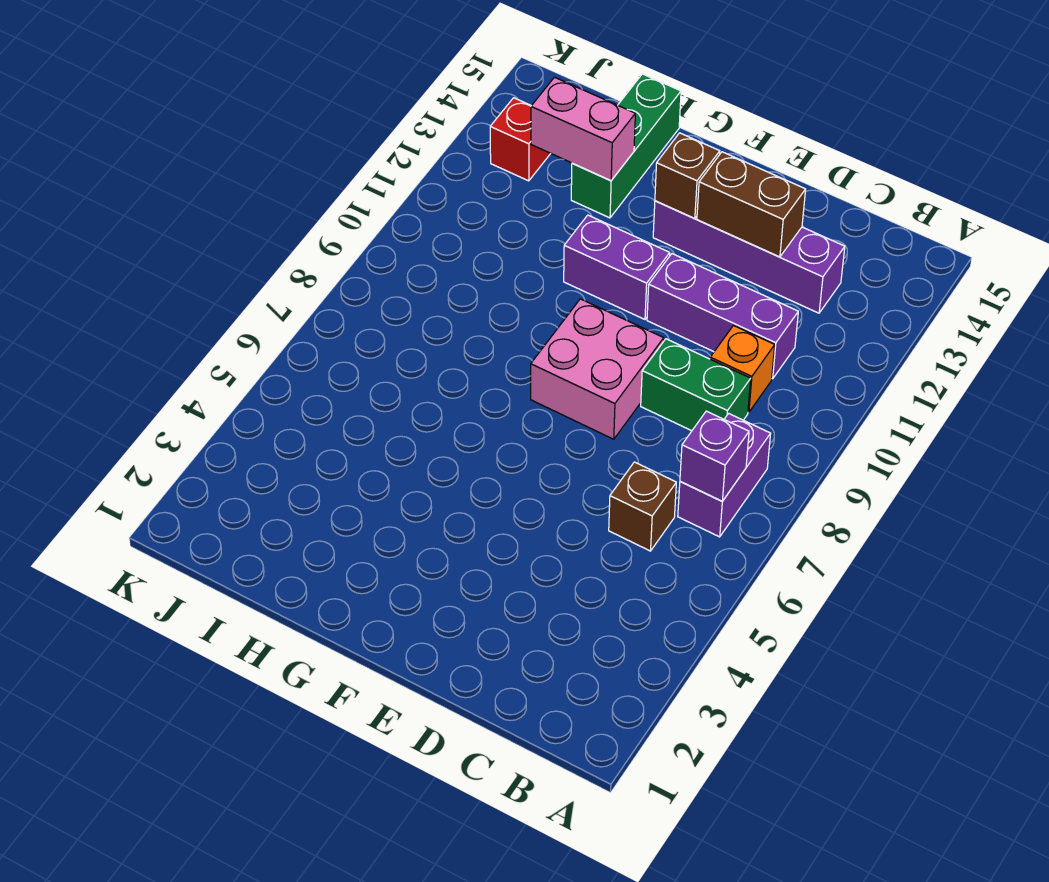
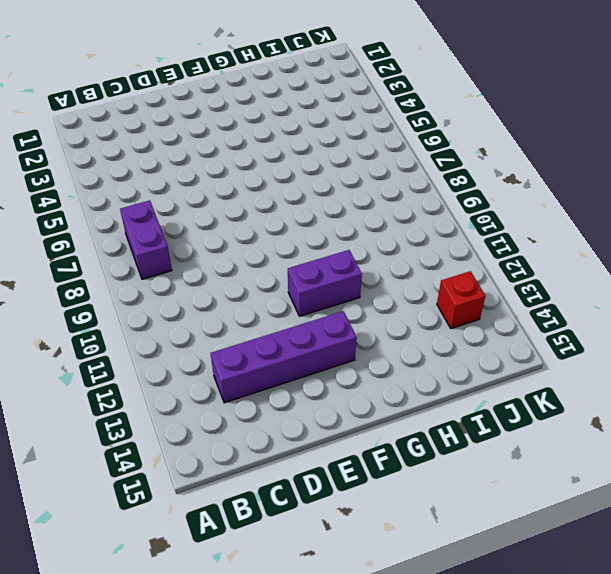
none -> brown 1x1 brick [609,462,676,551]
none -> green 1x2 brick [641,339,751,431]
none -> orange 1x1 brick [710,326,775,412]

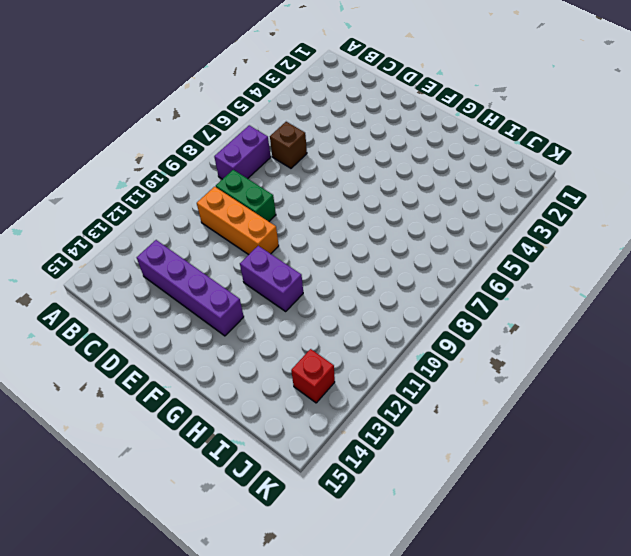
orange 1x3 brick [197,187,279,255] -> orange 1x1 brick [710,326,775,412]
none -> purple 1x3 brick [647,254,798,379]
none -> pink 2x2 brick [531,299,664,439]
none -> green 1x3 brick [571,74,681,218]

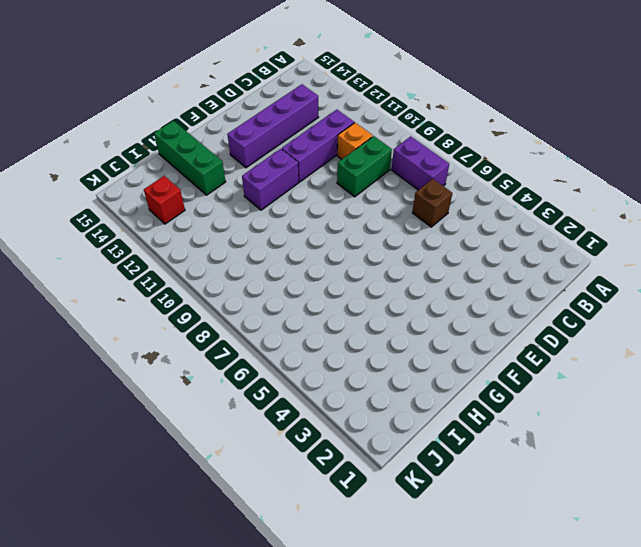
none -> pink 2x2 brick [531,299,664,439]
none -> purple 1x1 brick [680,411,749,501]
none -> brown 1x2 brick [697,152,806,257]

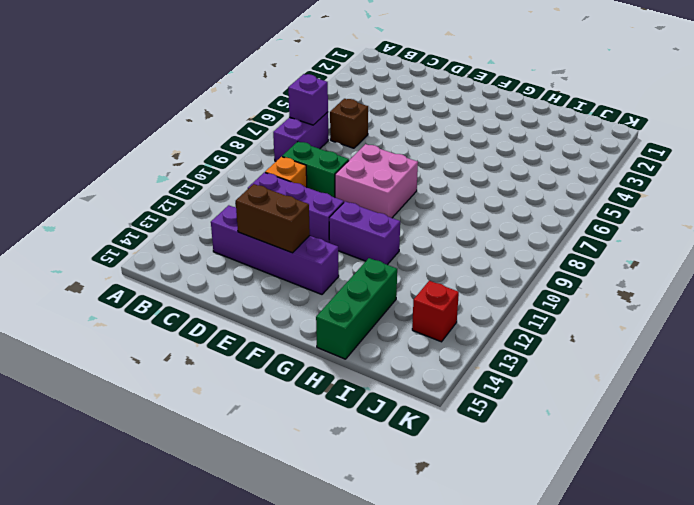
none -> brown 1x1 brick [655,133,720,218]
none -> pink 1x2 brick [531,77,635,180]

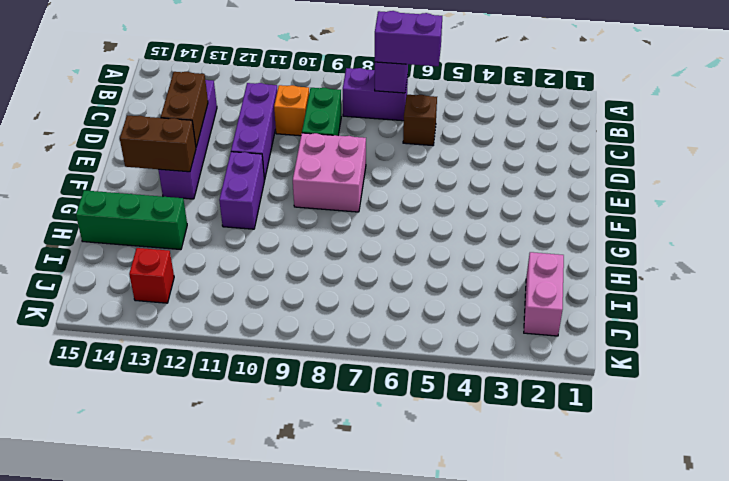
purple 1x2 brick [375,11,442,66] -> none
brown 1x2 brick [120,115,196,172] -> brown 1x1 brick [655,133,720,218]
pink 1x2 brick [524,252,564,336] -> pink 1x2 brick moved to [531,77,635,180]

